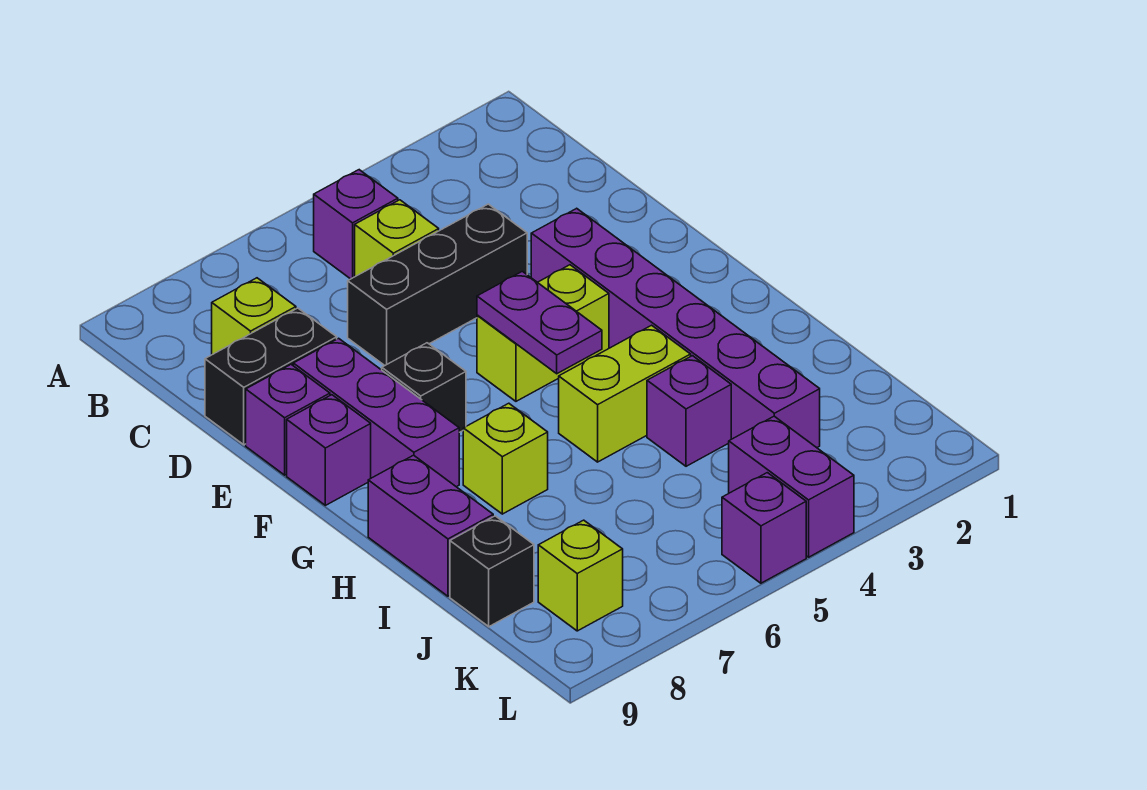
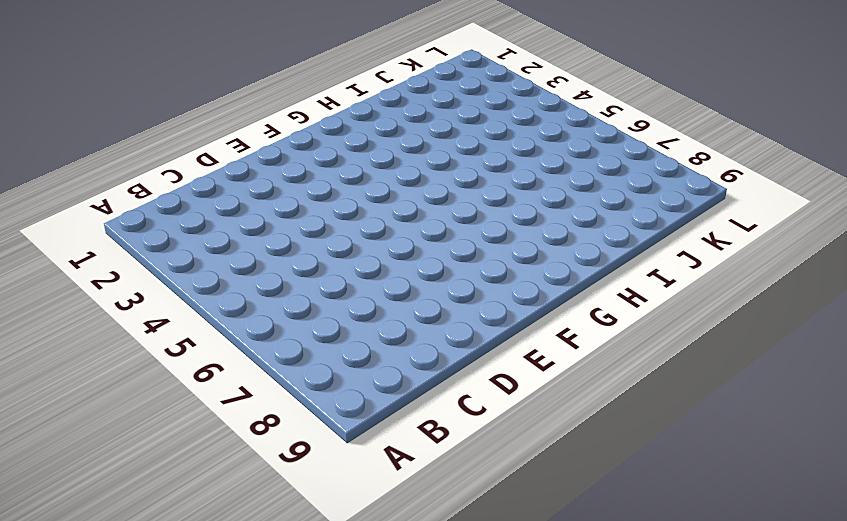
none -> purple 1x1 brick [314,170,398,279]
none -> lime 1x1 brick [355,200,439,277]
none -> lime 1x1 brick [212,278,296,355]

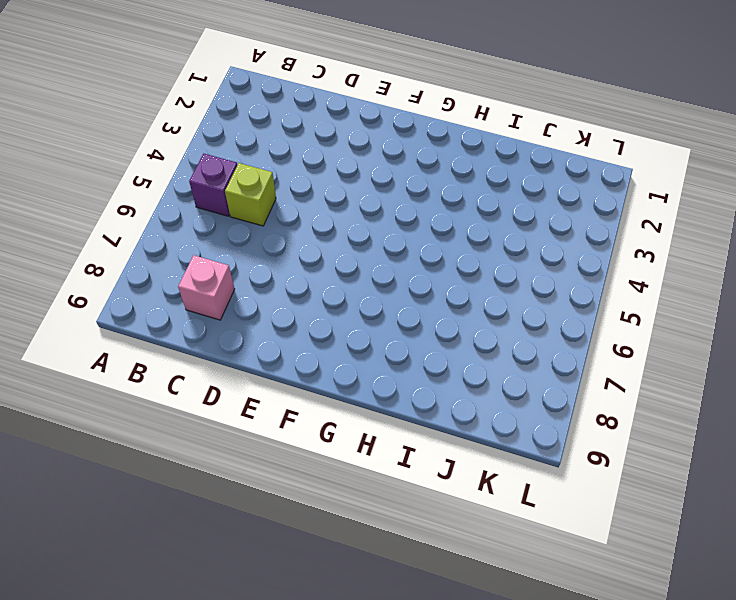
pink 1x1 brick [178,255,235,320] -> lime 1x1 brick [212,278,296,355]
none -> black 1x3 brick [348,204,527,365]
none -> black 1x2 brick [205,308,337,445]
none -> purple 1x6 brick [531,208,820,448]

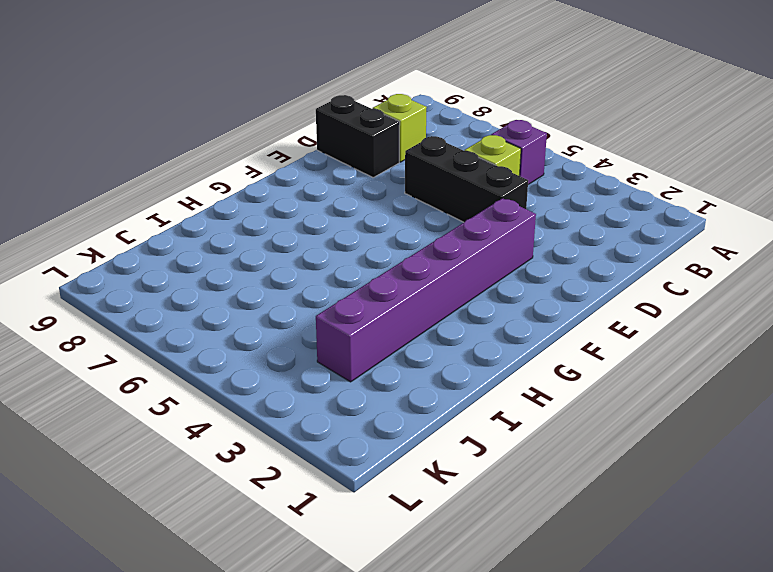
none -> purple 1x3 brick [293,338,459,487]
none -> purple 1x1 brick [246,365,330,475]
none -> lime 1x2 brick [477,265,609,401]

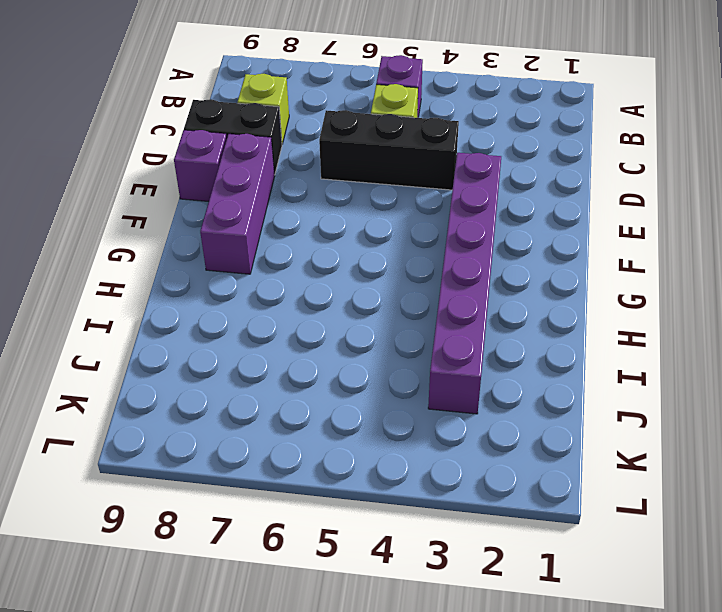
none -> lime 1x2 brick [477,265,609,401]
none -> black 1x1 brick [382,343,466,432]
none -> purple 1x1 brick [287,395,371,505]

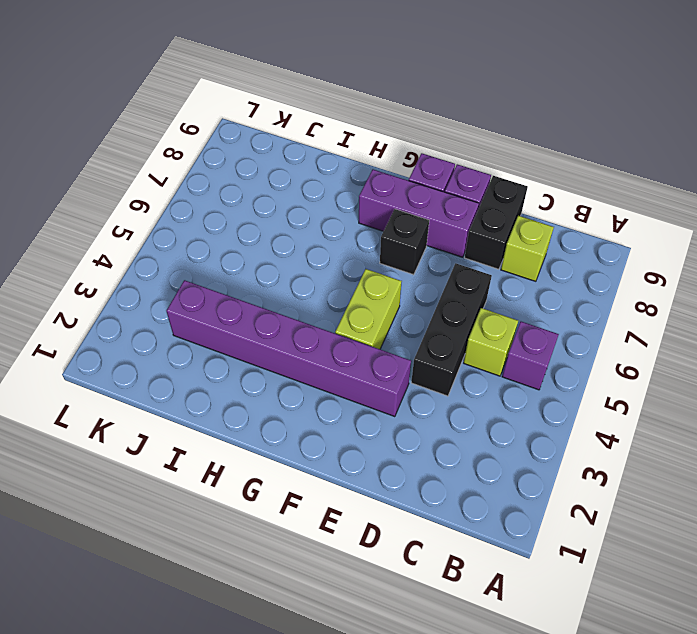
none -> lime 1x2 brick [559,325,691,462]
none -> lime 1x1 brick [463,403,548,514]
none -> purple 1x2 brick [368,455,493,596]

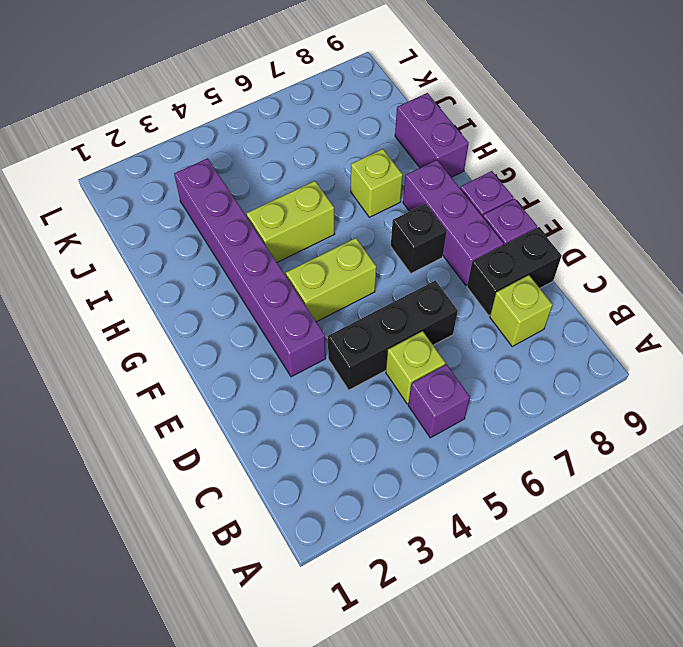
none -> purple 1x1 brick [647,356,731,466]
none -> black 1x1 brick [450,516,534,627]
none -> purple 1x2 brick [729,416,854,557]

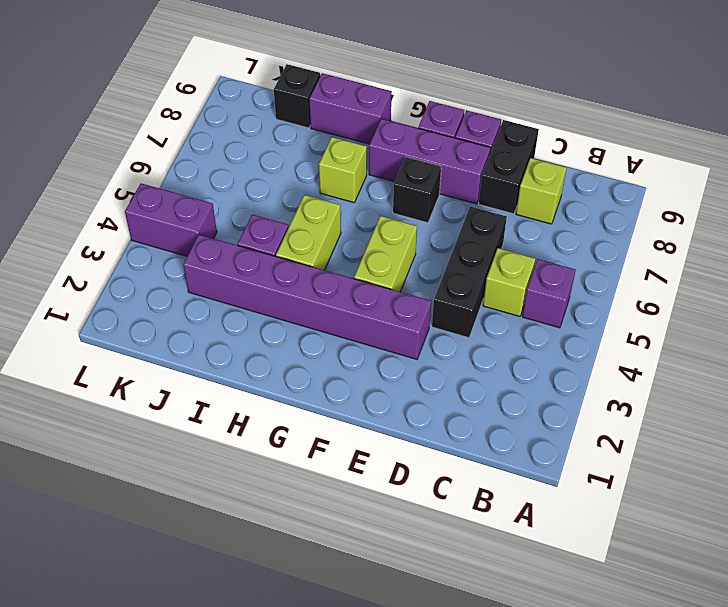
none -> lime 1x1 brick [538,520,623,631]
none -> purple 1x1 brick [722,473,806,583]
none -> purple 1x2 plate [477,271,602,374]

